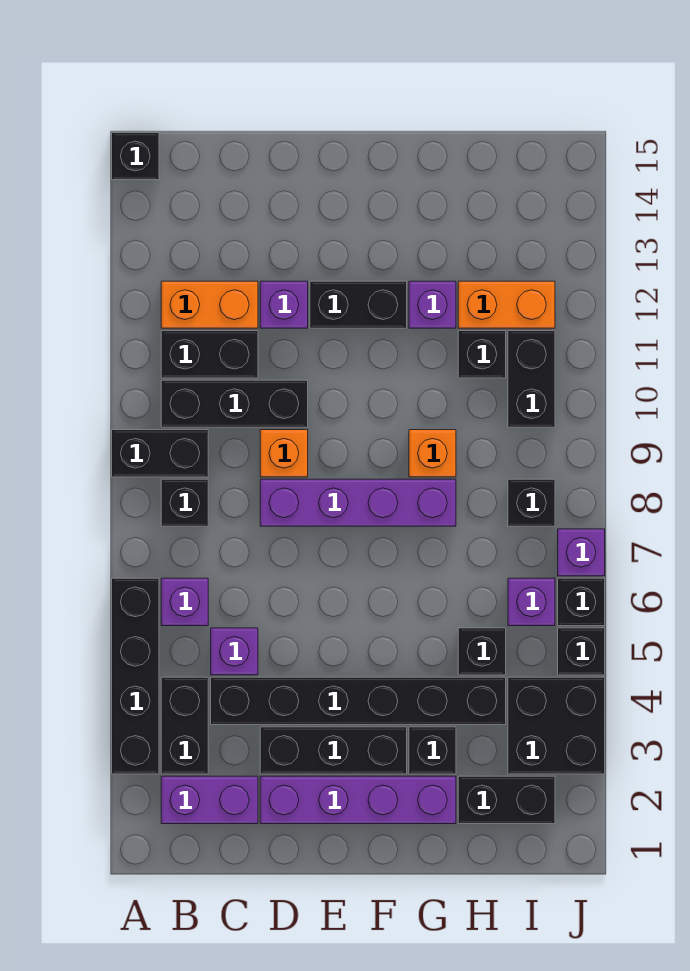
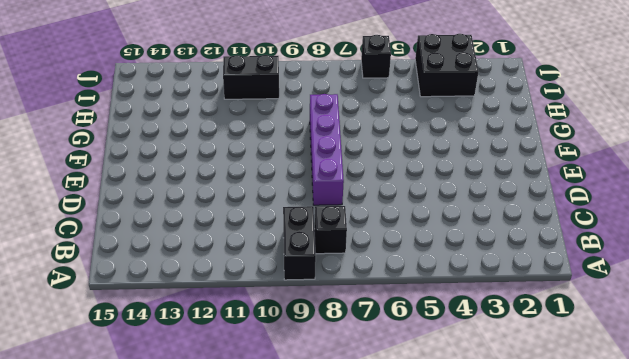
none -> black 1x4 brick [112,578,159,774]
none -> black 1x1 brick [112,133,159,180]
none -> purple 1x2 brick [161,776,258,824]
none -> black 1x2 brick [161,677,208,774]

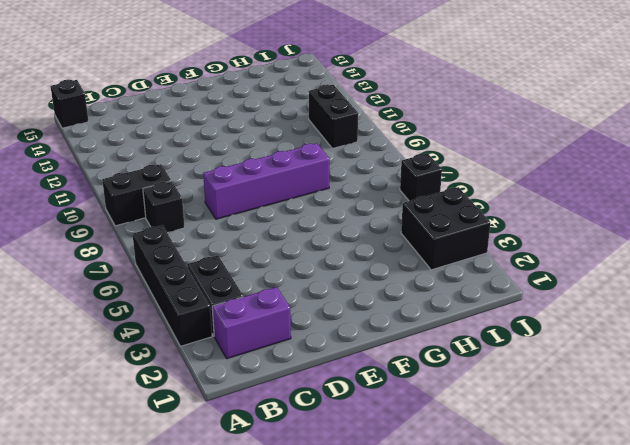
none -> purple 1x1 brick [161,578,208,626]
none -> black 1x3 brick [161,380,308,427]
none -> black 1x2 brick [161,331,258,378]
none -> orange 1x2 brick [161,281,258,328]

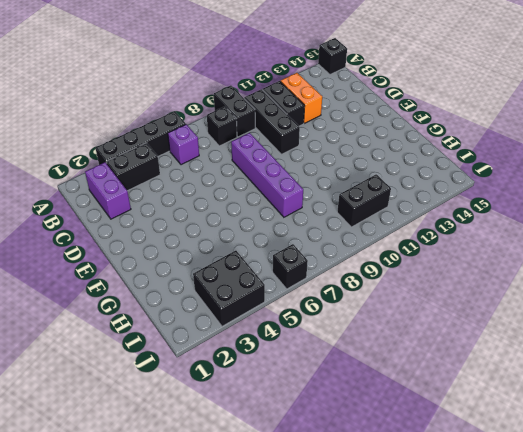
none -> black 1x6 brick [211,677,506,725]
none -> purple 1x1 brick [211,628,258,675]
none -> purple 1x4 brick [260,776,456,824]
none -> black 1x3 brick [260,727,407,774]

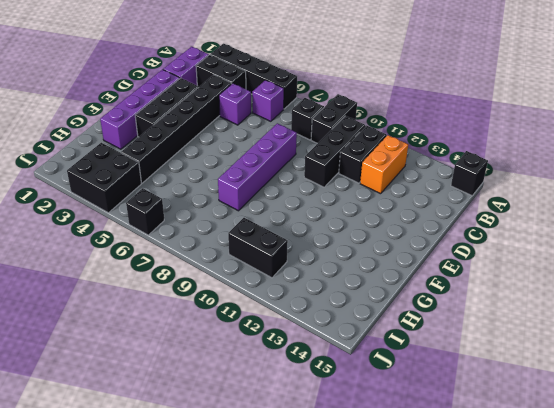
none -> orange 1x1 brick [260,430,308,477]
none -> purple 1x1 brick [260,281,308,328]
none -> black 1x2 brick [310,281,407,328]
none -> black 1x1 brick [409,727,456,774]

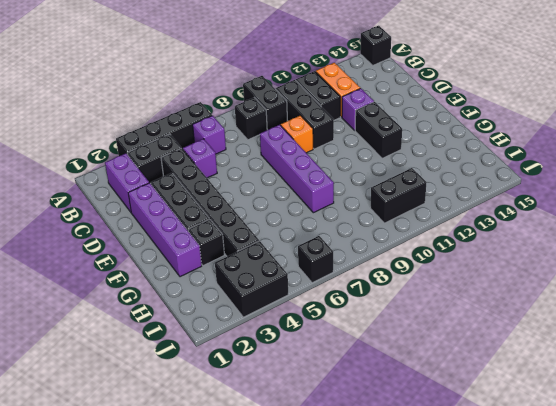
none -> orange 1x1 brick [409,430,456,477]
none -> purple 1x1 brick [409,281,456,328]
none -> black 1x2 brick [458,776,555,824]
none -> black 1x1 brick [458,628,506,675]

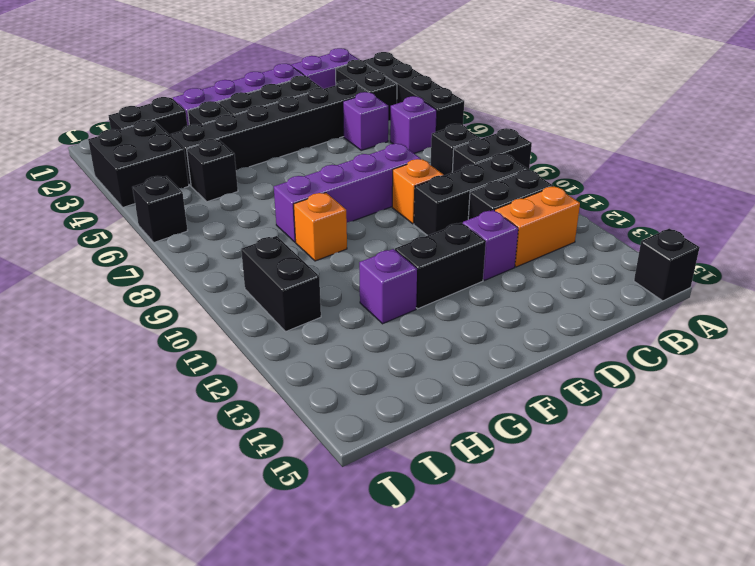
none -> black 1x1 brick [458,331,506,378]
none -> orange 1x2 brick [458,281,555,328]
none -> purple 1x1 brick [508,578,555,626]
none -> black 1x1 brick [508,479,555,526]

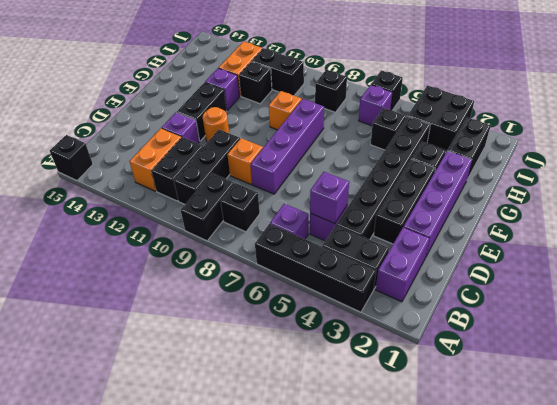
purple 1x1 brick [310,172,349,224] -> purple 1x1 brick moved to [558,529,605,576]
orange 1x1 round brick [203,107,229,142] -> none
none -> black 1x1 brick [558,628,605,675]

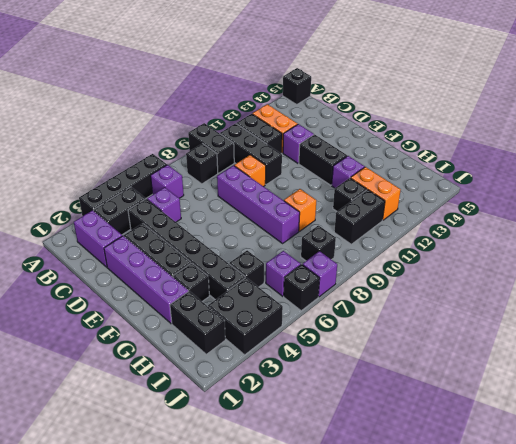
none -> black 1x1 brick [558,628,605,675]

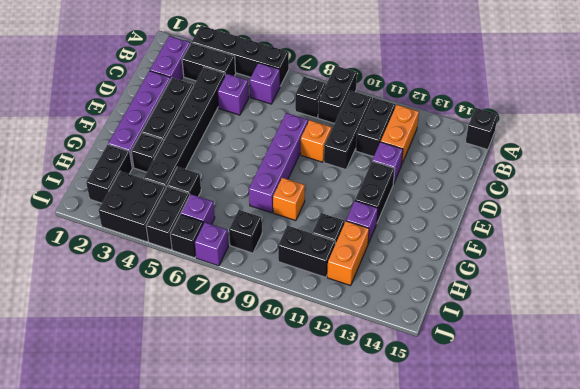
black 1x2 brick [146,186,190,250] -> black 1x1 brick [558,628,605,675]

